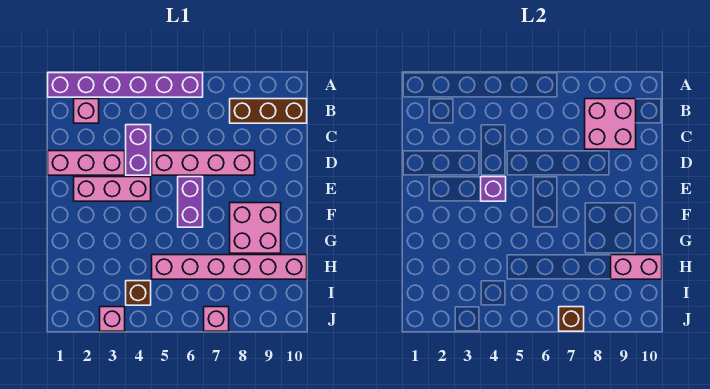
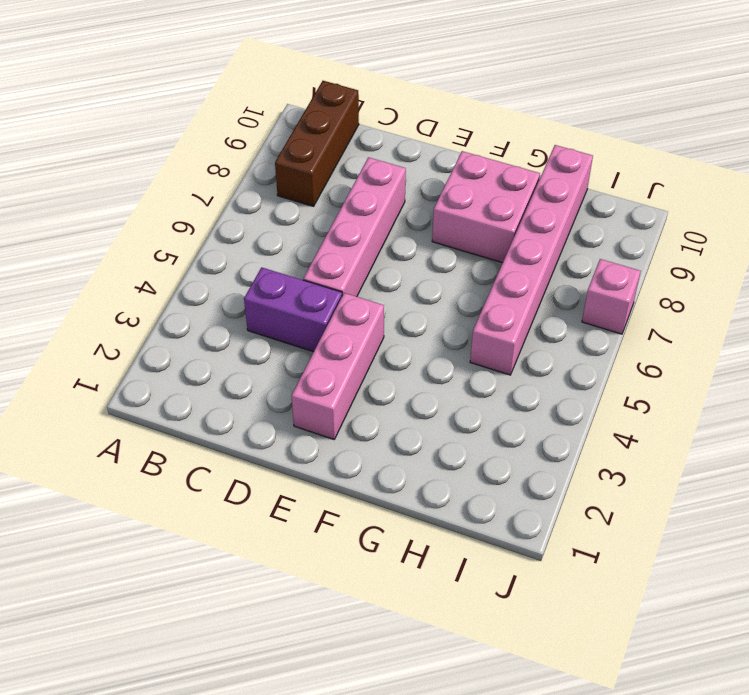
none -> purple 1x6 brick [48,73,203,97]
none -> pink 1x1 brick [74,99,99,123]
none -> pink 1x3 brick [48,151,125,175]

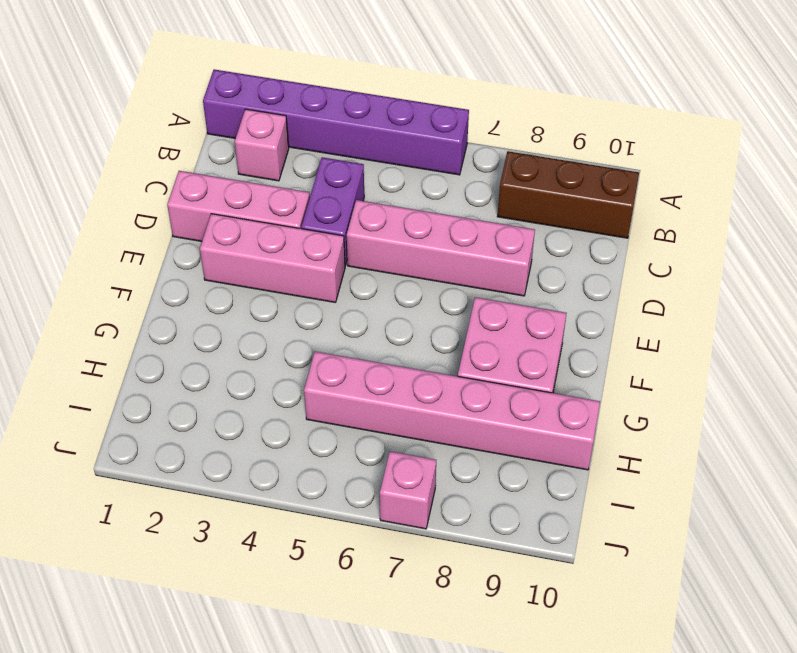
none -> purple 1x2 brick [178,177,203,227]
none -> brown 1x1 brick [126,281,151,305]
none -> pink 1x1 brick [100,307,125,331]

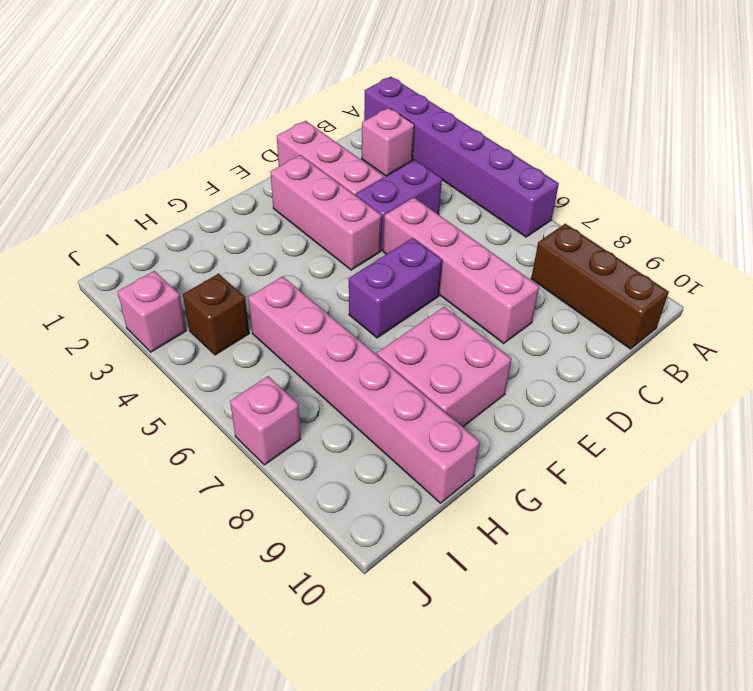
none -> pink 2x2 brick [585,99,636,149]
none -> purple 1x1 brick [481,177,506,201]
none -> pink 1x2 brick [611,255,662,279]

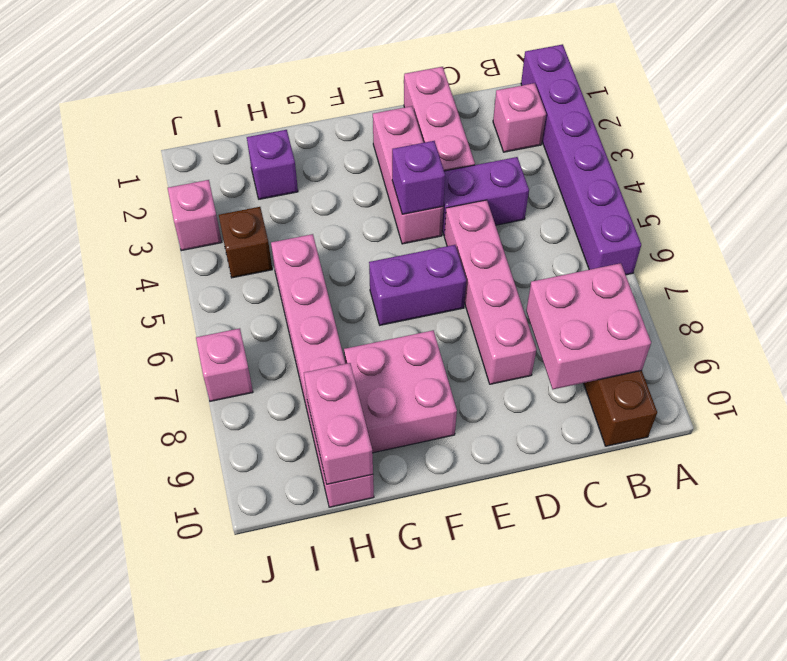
purple 1x1 brick [247,130,298,199] -> none
none -> brown 1x1 brick [559,307,584,331]

